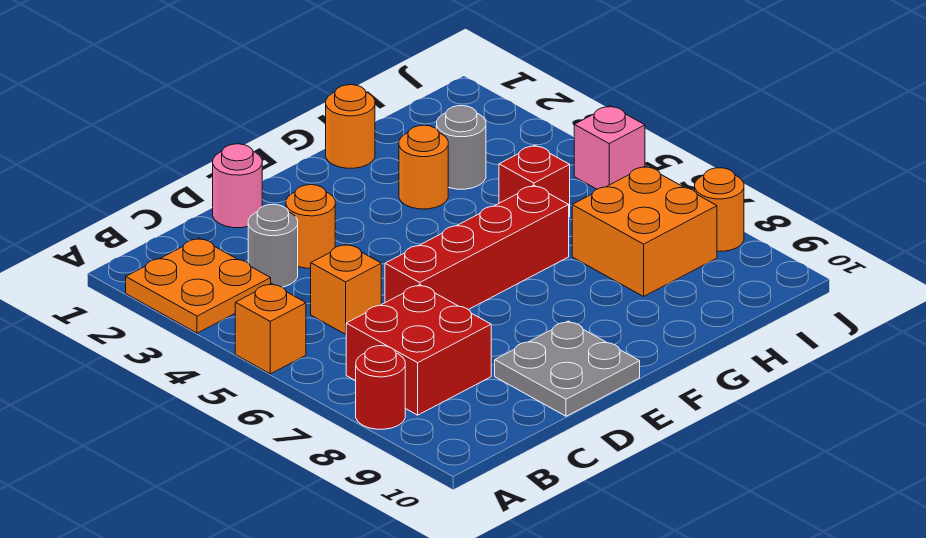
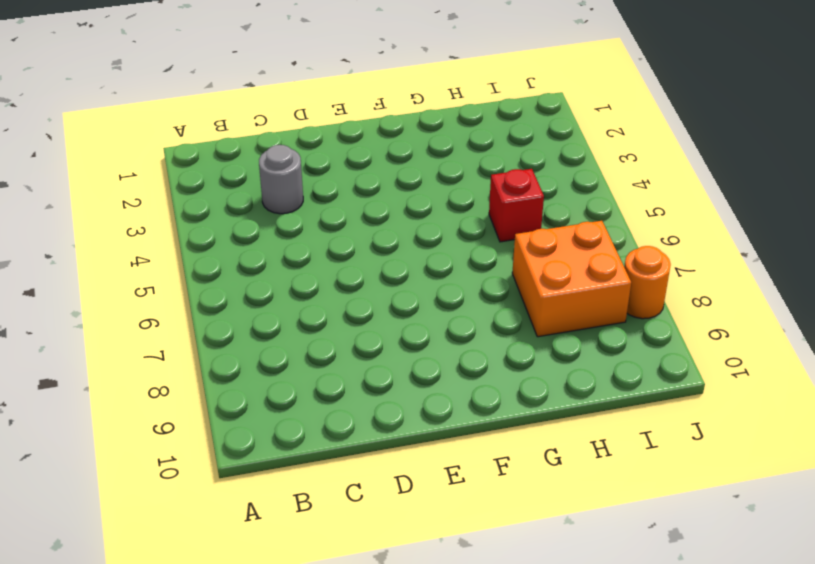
none -> orange 2x2 plate [126,238,271,333]
none -> orange 1x1 brick [235,283,306,374]
none -> red 1x1 round brick [356,346,405,429]

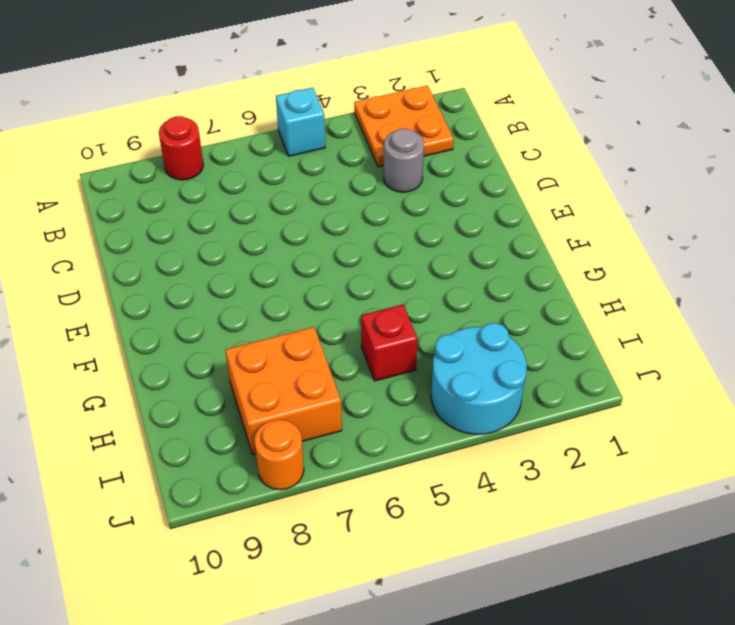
cyan 1x1 brick [276,88,325,156] -> orange 1x1 brick [235,283,306,374]
cyan 2x2 round brick [431,323,527,434] -> none
none -> red 2x2 brick [346,285,491,415]
none -> orange 1x1 brick [311,244,381,334]
none -> pink 1x1 round brick [213,144,262,228]

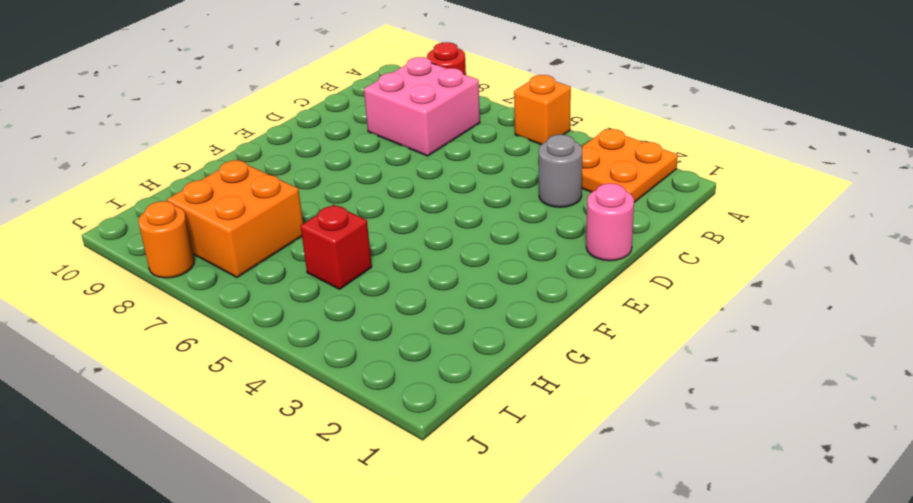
pink 2x2 brick [364,57,480,156] -> red 2x2 brick [346,285,491,415]
none -> orange 1x1 brick [311,244,381,334]
none -> orange 1x1 round brick [286,185,335,268]
none -> red 1x4 brick [385,185,569,310]

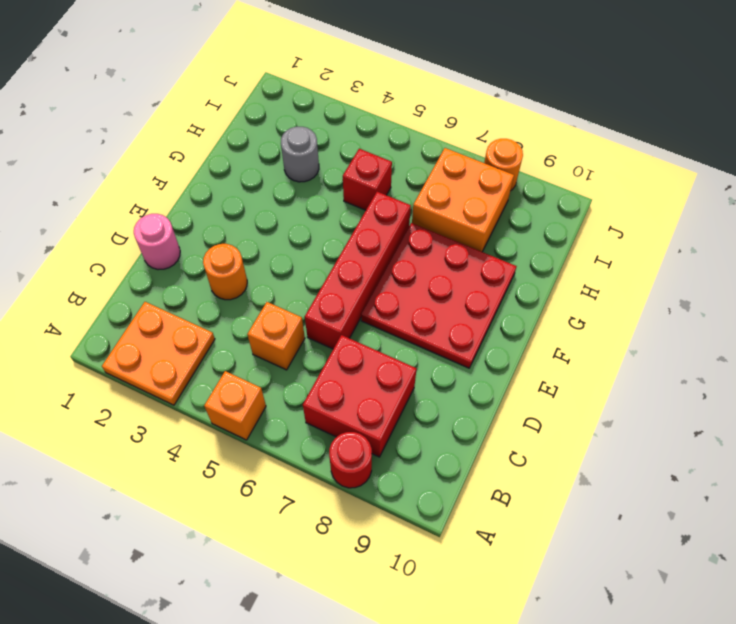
red 3x3 plate [361,223,517,368] -> grey 2x2 plate [495,321,640,416]
none -> grey 1x1 round brick [248,204,298,287]
none -> orange 1x1 round brick [326,85,375,168]
none -> orange 1x1 round brick [399,125,448,209]

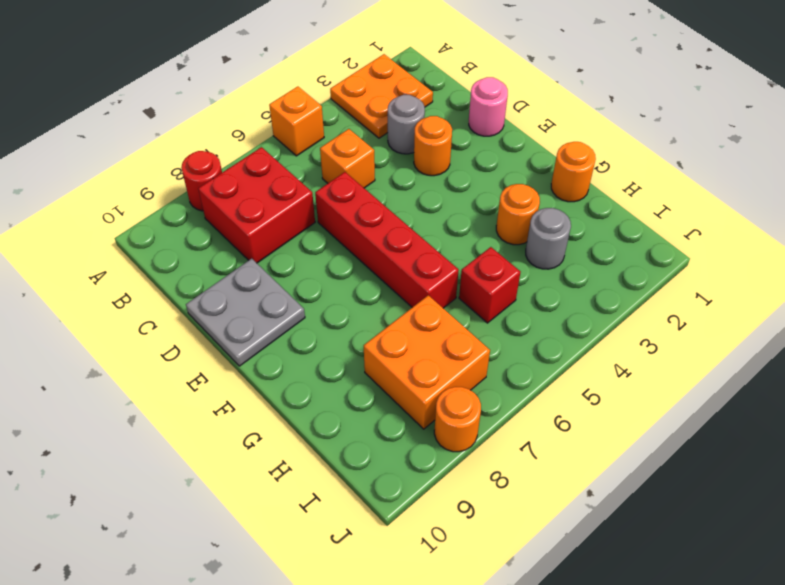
none -> pink 1x1 brick [574,106,645,189]

